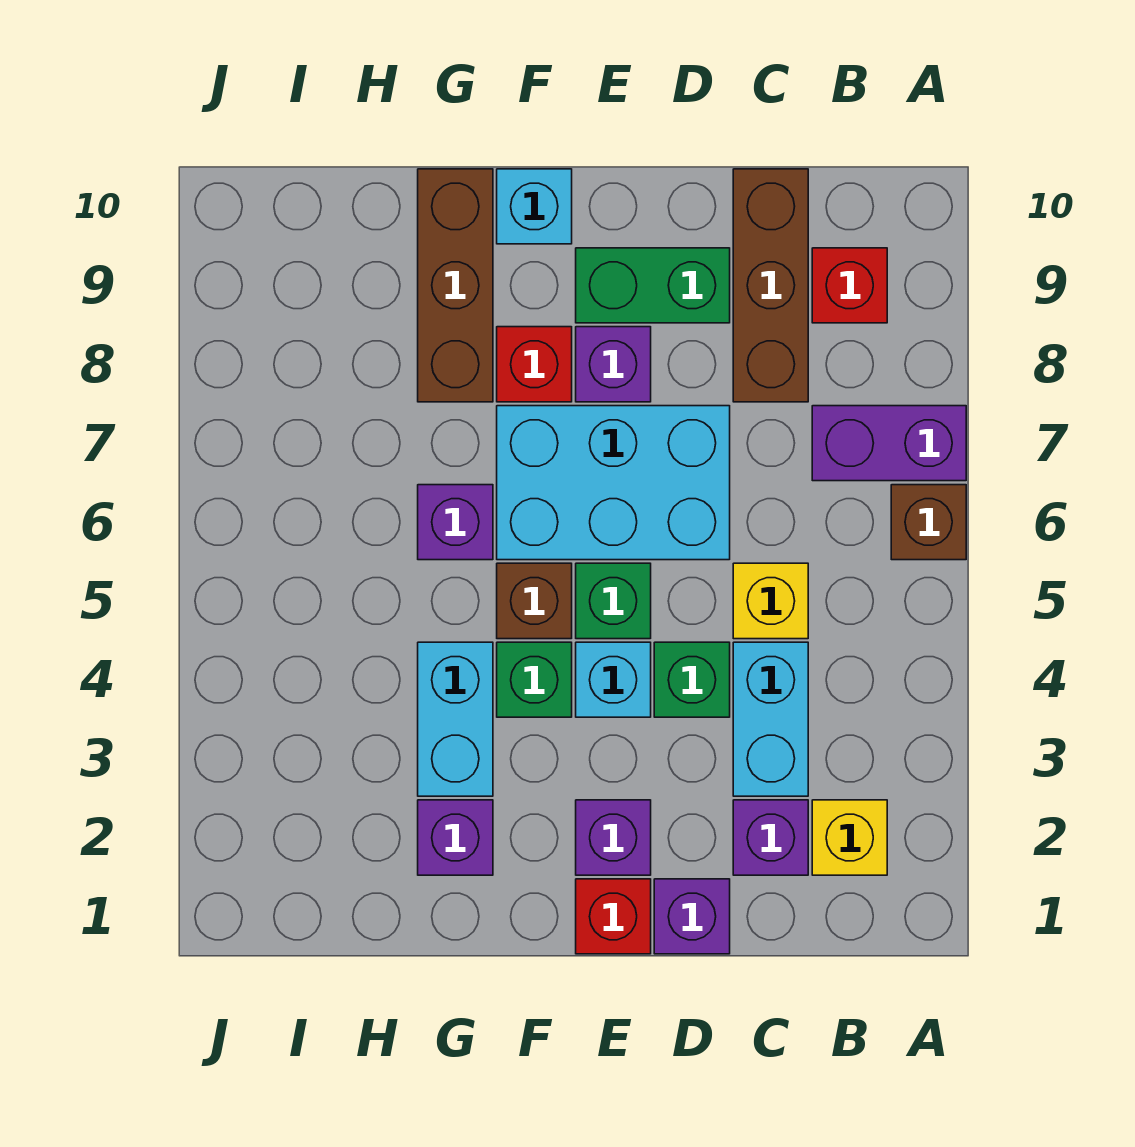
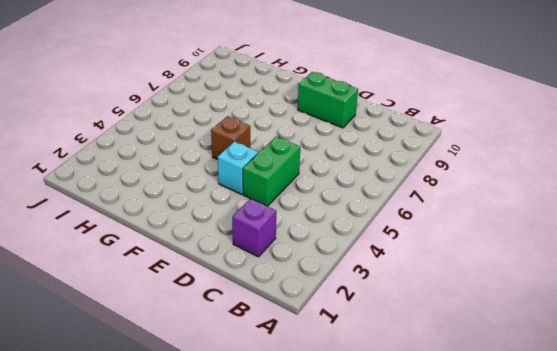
green 1x2 brick [243,137,300,206] -> green 1x1 brick [654,642,730,717]
none -> brown 1x1 brick [891,485,966,560]
none -> purple 1x2 brick [812,406,966,481]
none -> yellow 1x1 brick [812,800,887,875]

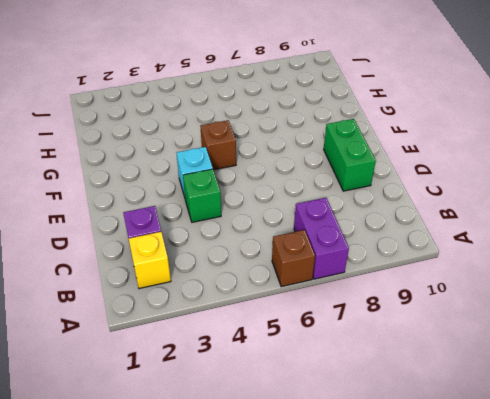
none -> red 1x1 brick [812,248,887,323]
none -> cyan 1x2 brick [733,642,808,796]
none -> yellow 1x1 brick [733,563,808,639]

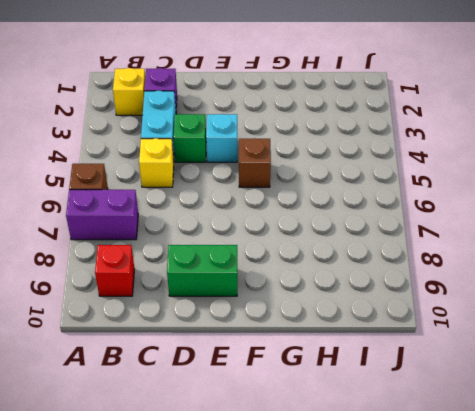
none -> brown 1x3 brick [733,169,808,402]
none -> purple 1x1 brick [654,879,730,954]
none -> cyan 2x3 brick [497,406,730,560]

